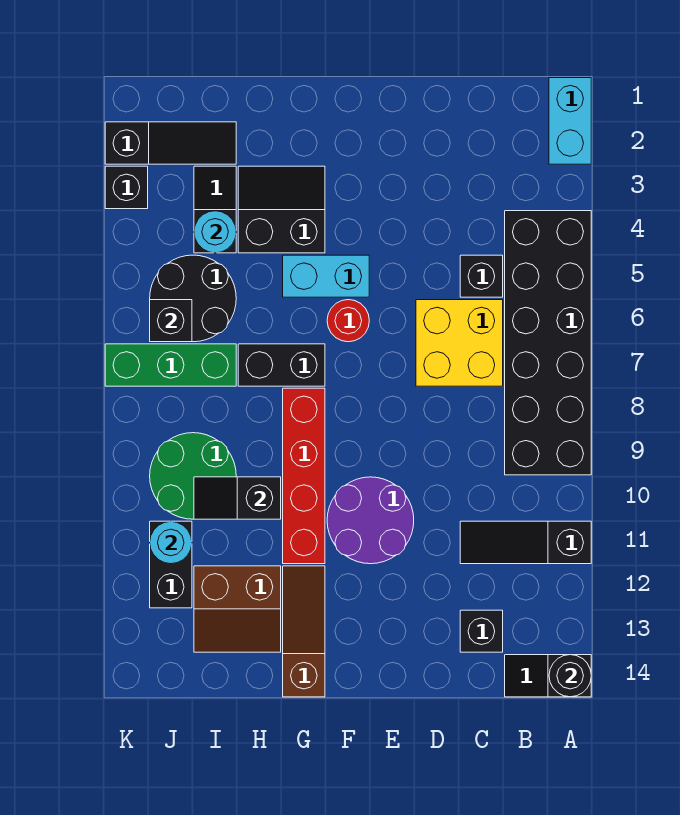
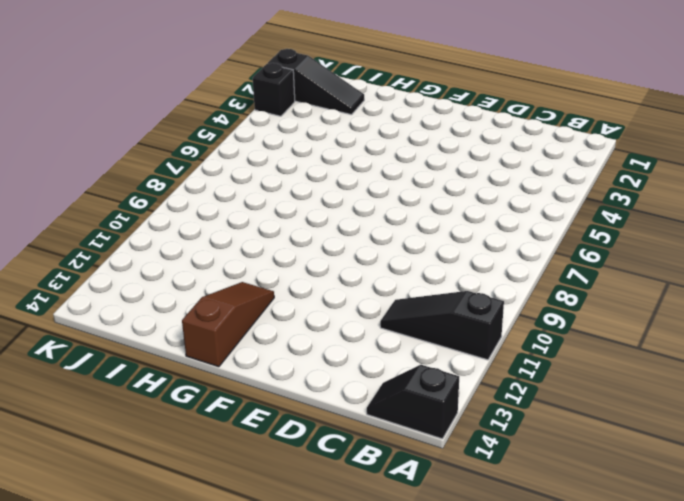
none -> cyan 1x2 brick [549,78,591,164]
none -> black 2x6 brick [505,211,591,475]
none -> black 1x1 brick [460,255,503,297]

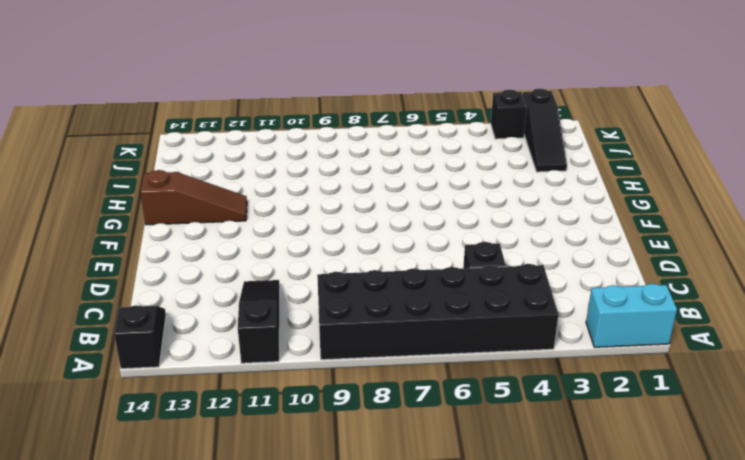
none -> yellow 2x2 brick [416,300,503,386]
none -> black 1x1 brick [460,610,503,652]
none -> purple 2x2 round brick [327,477,414,564]

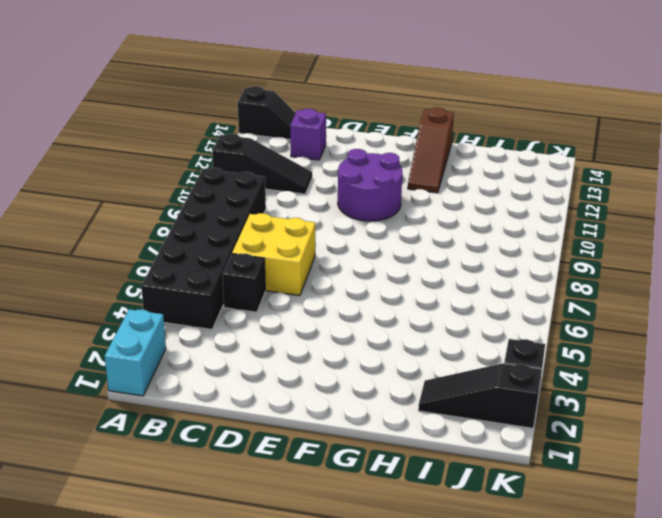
purple 1x1 brick [290,109,326,160] -> black 1x1 brick [460,610,503,652]
none -> cyan 1x2 brick [283,255,369,297]
none -> red 1x1 round brick [327,300,369,342]
none -> black 2x2 slope [238,166,325,253]

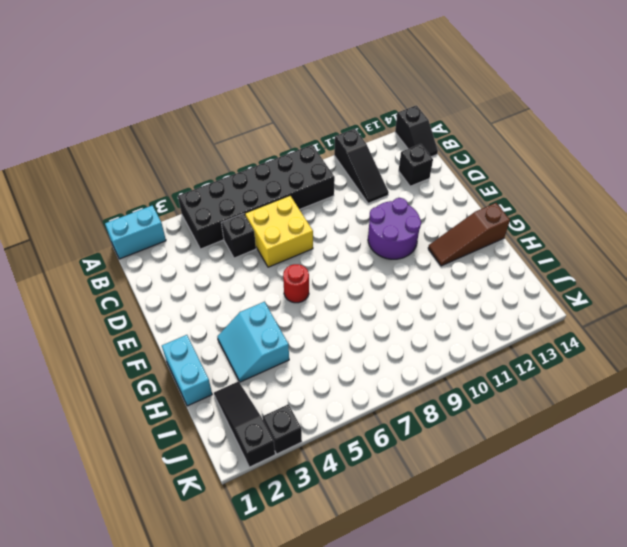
cyan 1x2 brick [162,335,212,406] -> cyan 1x2 brick moved to [283,255,369,297]
cyan 2x2 slope [217,302,289,382] -> black 2x2 slope [238,166,325,253]
none -> black 1x2 brick [238,344,325,386]
none -> red 1x4 brick [283,388,325,564]
none -> brown 2x2 slope [194,566,281,652]

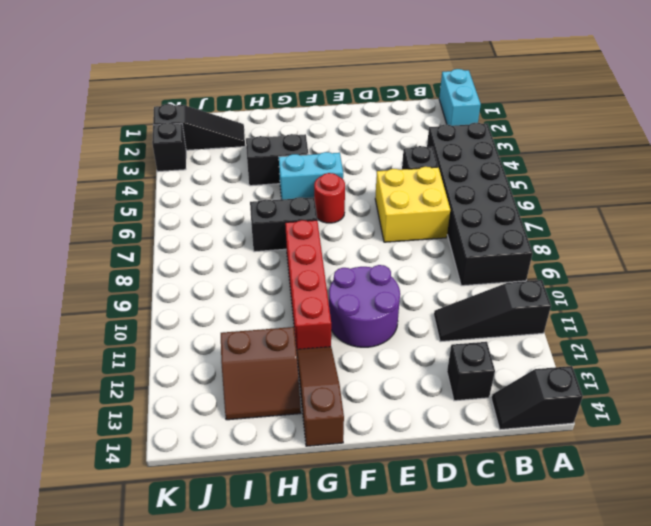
none -> black 1x2 slope [194,166,236,253]
none -> black 2x2 round brick [150,255,236,342]
none -> green 1x3 brick [105,344,236,386]

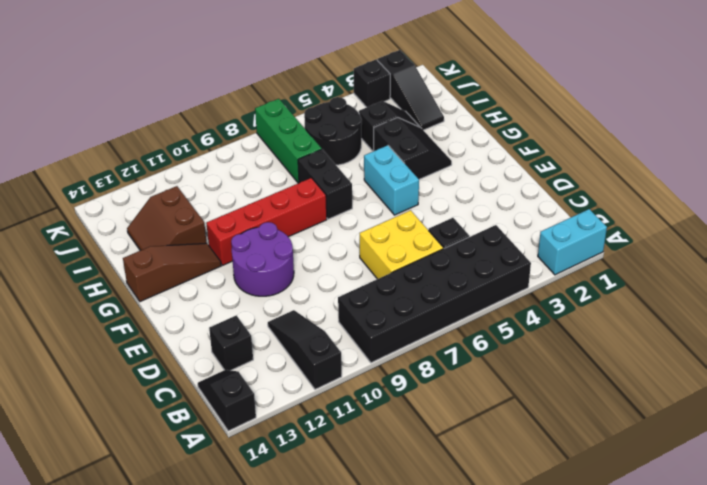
none -> red 1x1 round brick [327,300,369,342]
none -> green 2x2 round brick [150,433,236,519]
none -> black 1x2 brick [150,521,192,608]

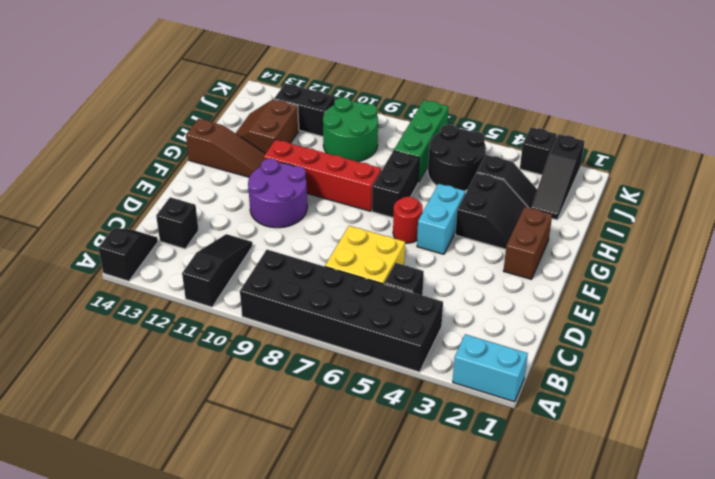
brown 1x2 brick [504,207,552,279] -> none
none -> black 1x1 round brick [549,655,591,697]
none -> black 1x2 slope [194,477,281,519]
none -> cyan 1x1 round brick [194,211,236,253]

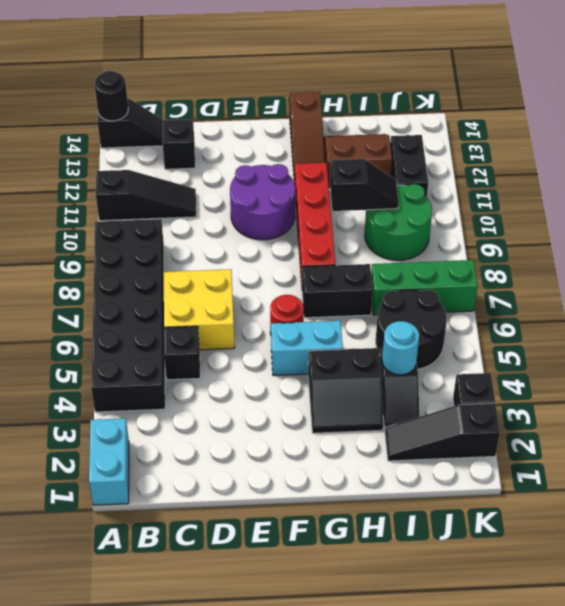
none -> black 1x1 brick [150,300,192,342]
none -> cyan 1x1 round brick [150,521,192,564]

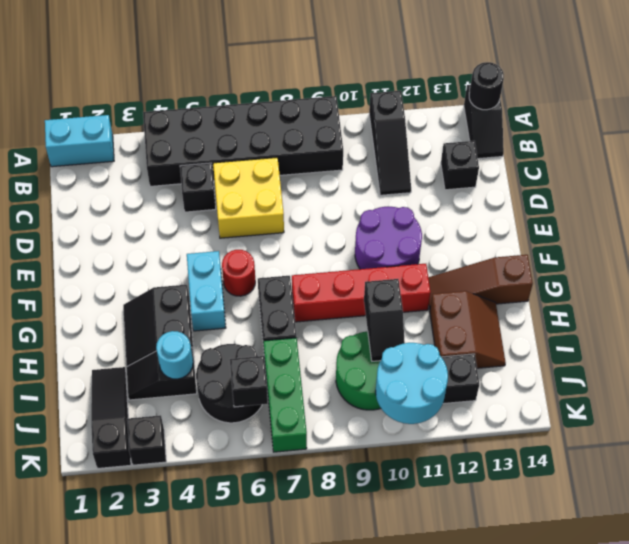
cyan 2x2 round brick [376,343,448,424] -> cyan 1x1 round brick [150,521,192,564]

